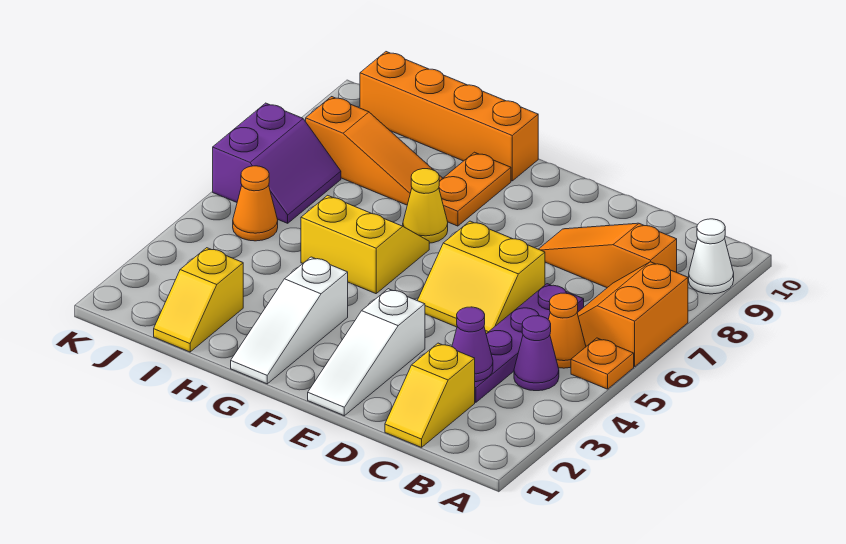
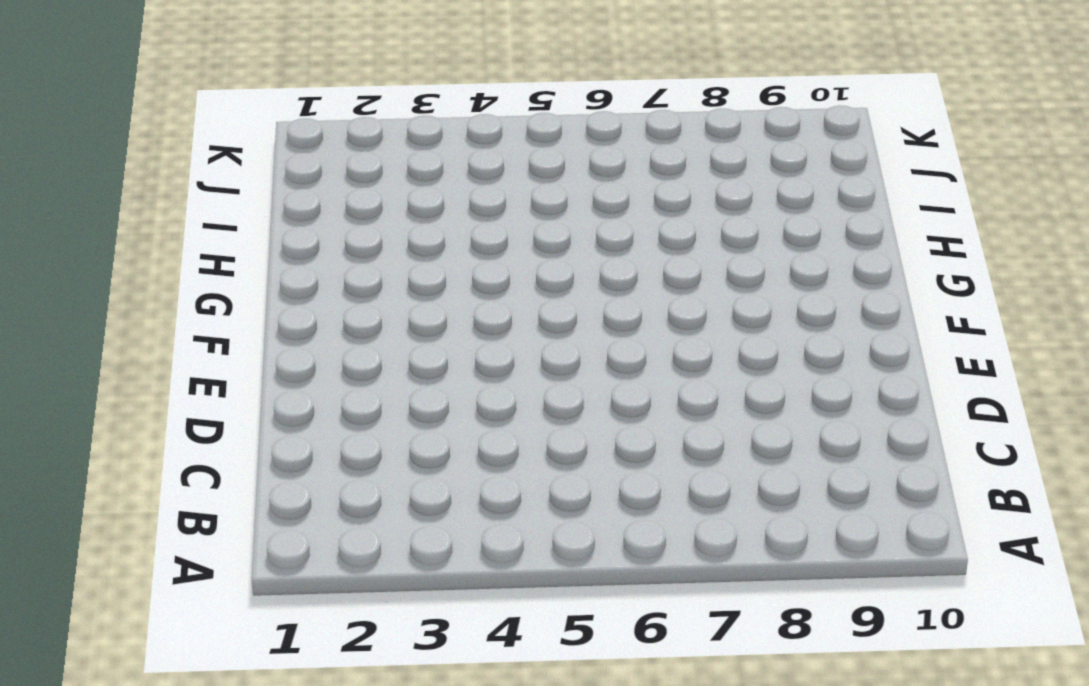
none -> orange 1x1 plate [571,338,634,389]
none -> orange 2x2 slope [577,262,688,367]
none -> white 1x1 cone [689,219,734,294]

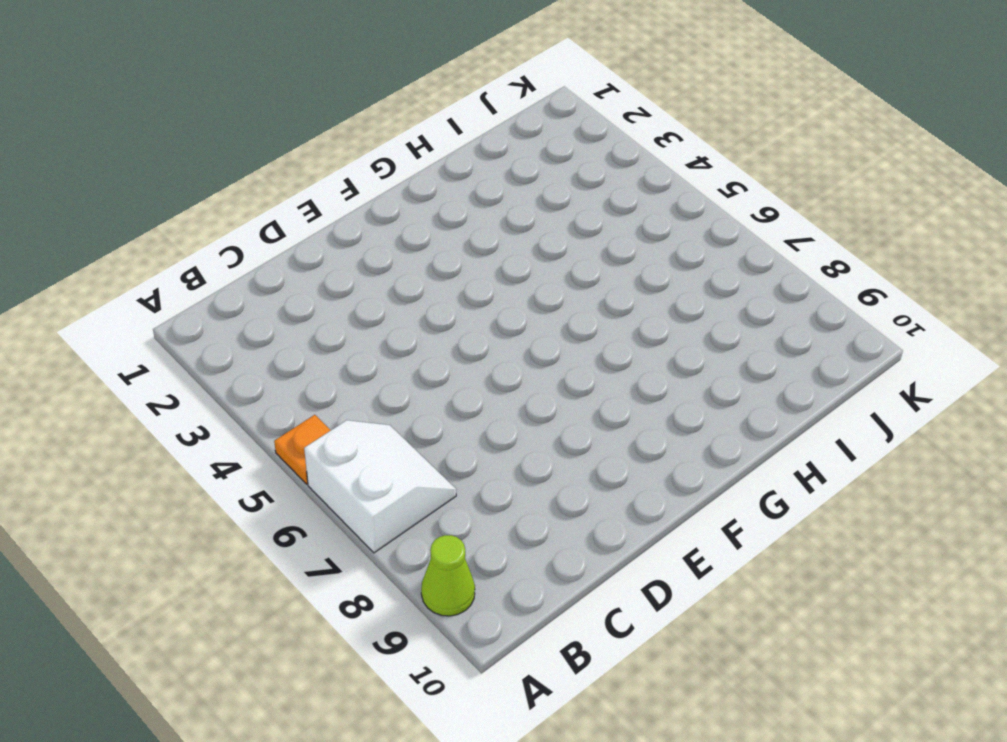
white 2x2 slope [304,420,456,553] -> orange 2x2 slope [577,262,688,367]
lime 1x1 cone [421,535,475,616] -> white 1x1 cone [689,219,734,294]
none -> purple 1x1 cone [514,316,559,391]
none -> orange 1x1 cone [548,293,586,368]
none -> orange 1x3 slope [539,223,677,288]

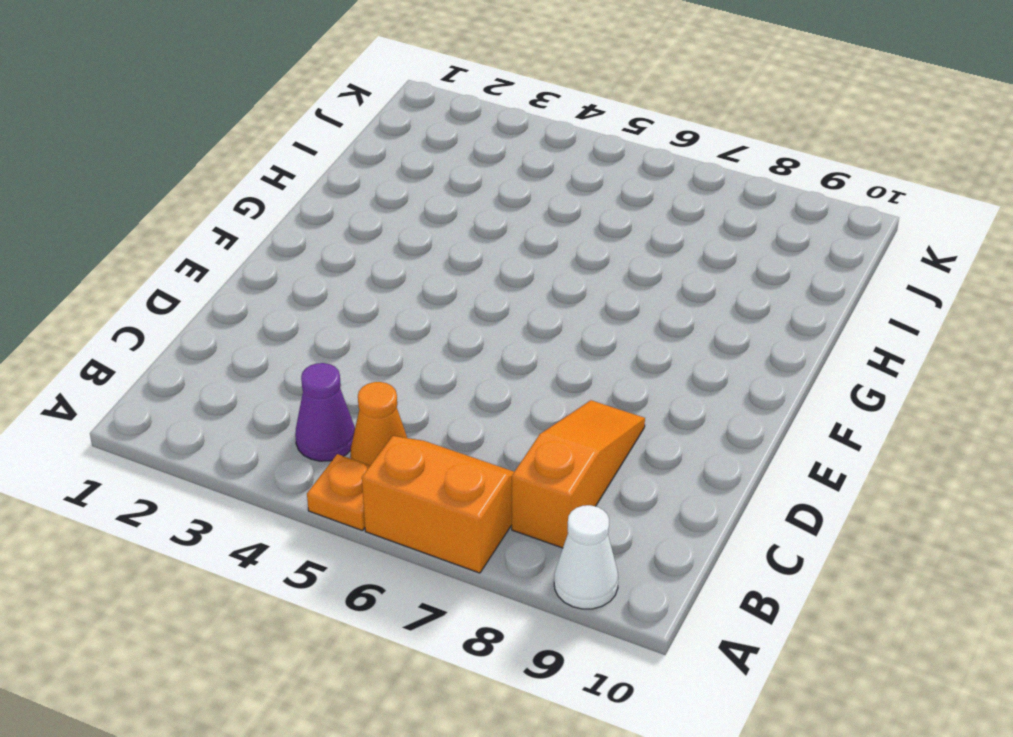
none -> yellow 1x2 slope [385,343,475,447]
none -> purple 1x4 plate [475,284,584,402]
none -> yellow 2x2 slope [417,221,545,334]

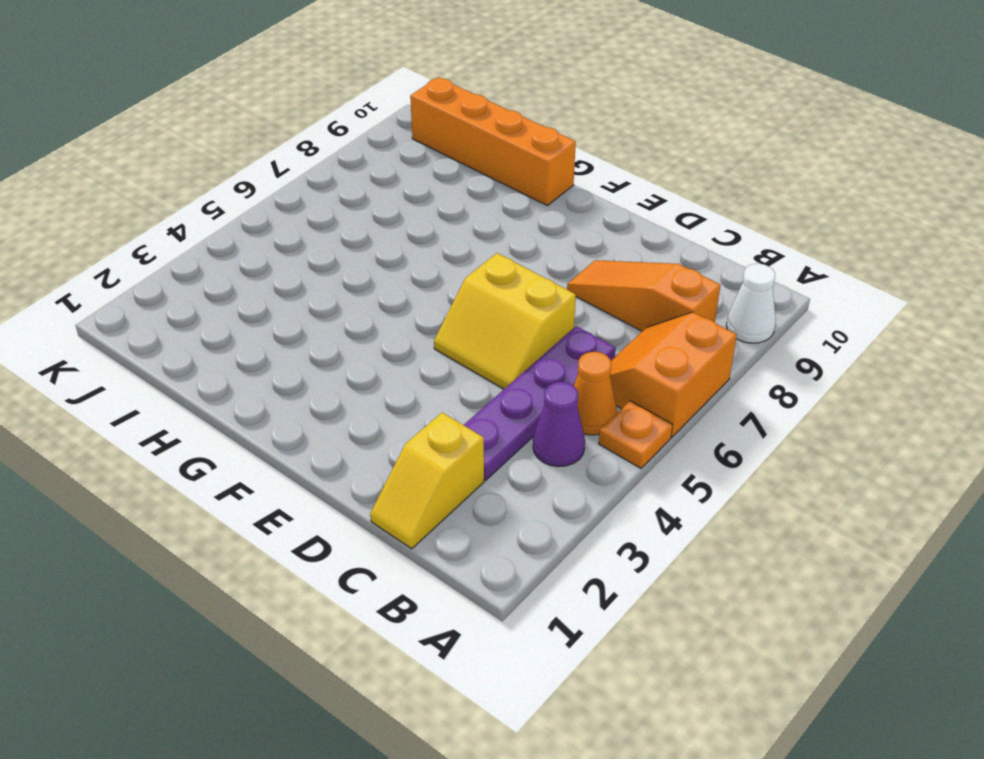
none -> white 1x3 slope [308,289,425,416]
none -> white 1x3 slope [231,257,348,384]
none -> yellow 2x2 slope [301,195,429,294]

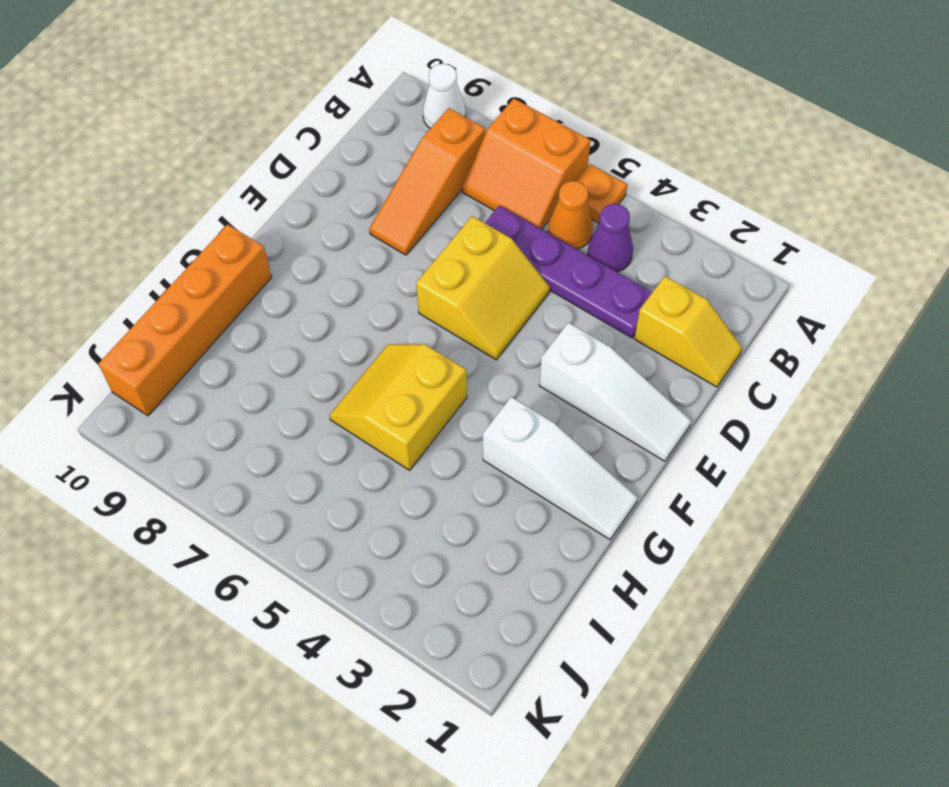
none -> yellow 1x1 cone [403,169,448,243]
none -> orange 1x2 plate [439,152,511,226]
none -> orange 1x3 slope [306,97,443,205]

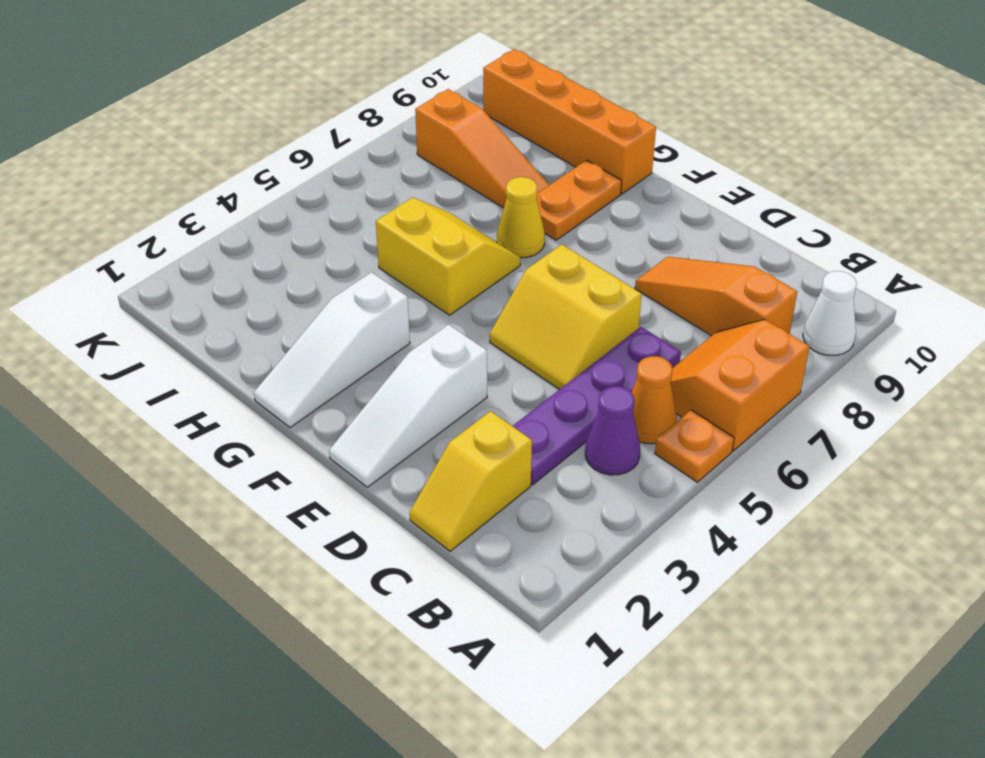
none -> yellow 1x2 slope [154,248,243,352]
none -> orange 1x1 cone [233,166,278,241]
none -> purple 2x2 slope [213,103,341,223]

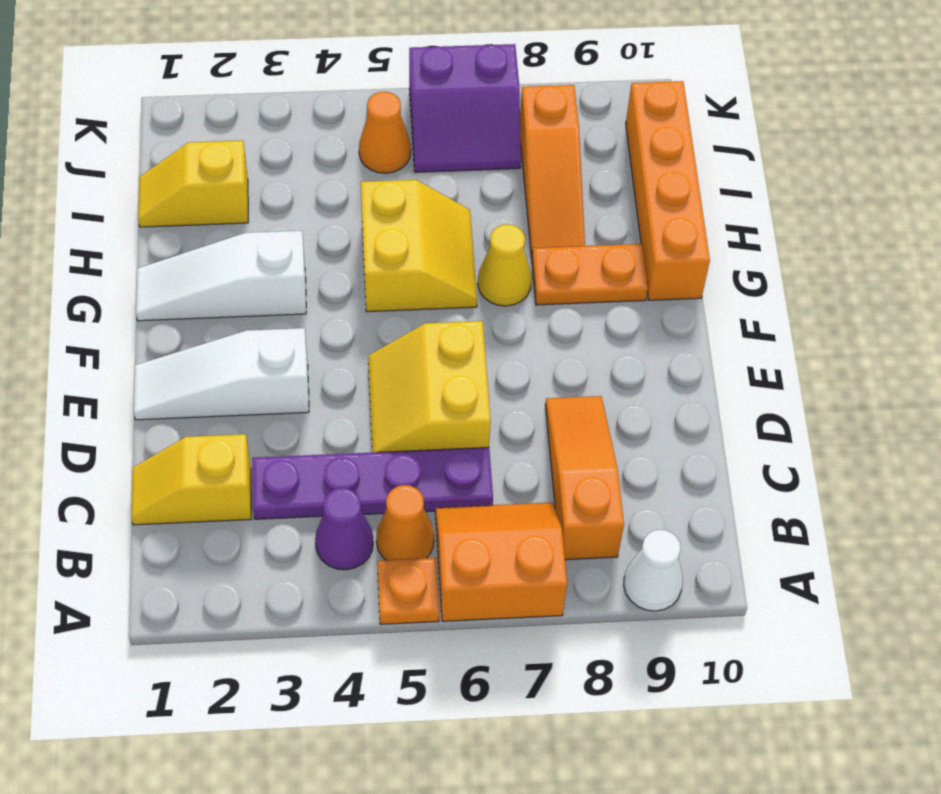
none -> purple 1x1 cone [452,307,493,382]

